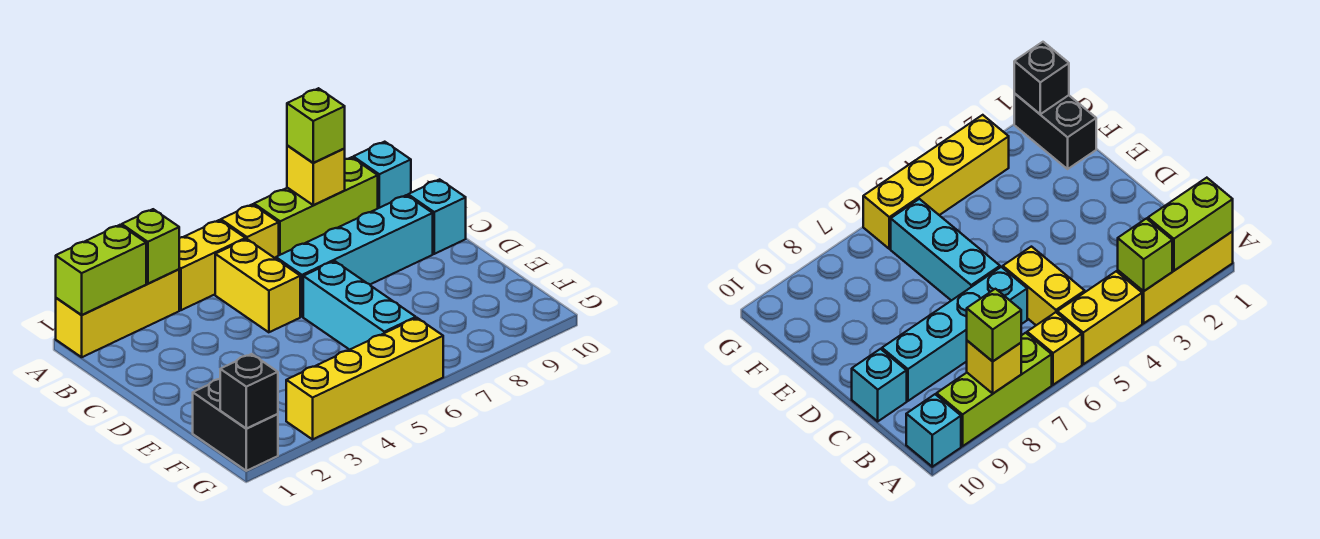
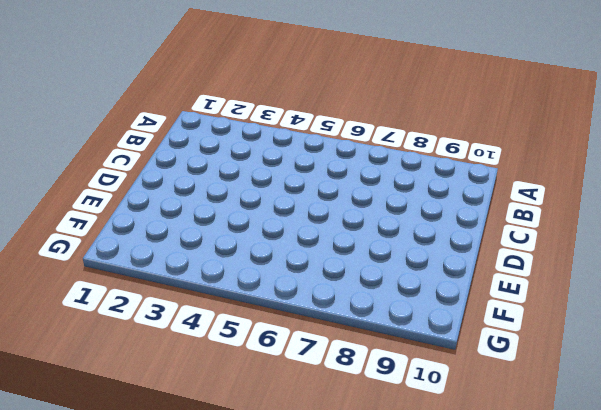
none -> yellow 1x3 brick [56,269,179,357]
none -> yellow 1x2 brick [179,220,245,310]
none -> yellow 1x1 brick [221,204,279,259]

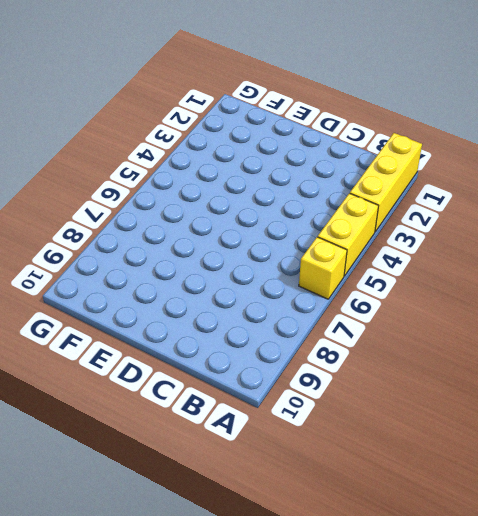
none -> lime 1x3 brick [254,157,378,255]
none -> cyan 1x1 brick [353,142,411,208]
none -> yellow 1x2 brick [215,239,300,332]

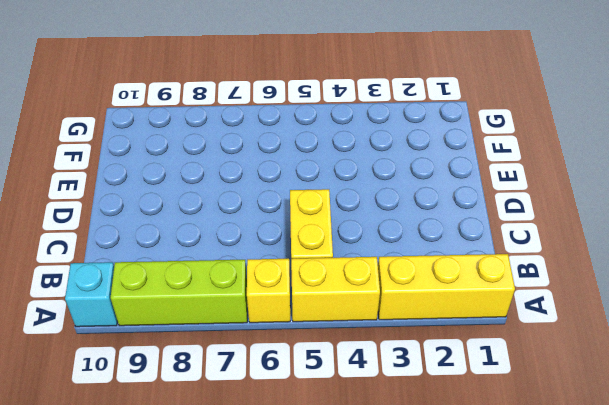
none -> cyan 1x4 brick [276,195,433,317]
none -> cyan 1x1 brick [408,179,466,254]
none -> cyan 1x3 brick [303,261,416,350]

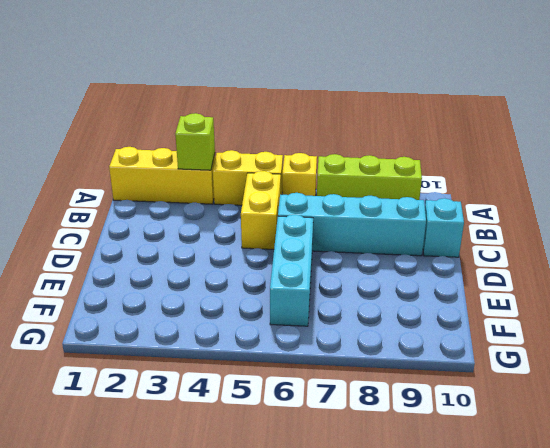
none -> cyan 1x1 brick [353,142,411,208]
none -> black 1x2 brick [193,379,278,471]
none -> yellow 1x4 brick [286,318,443,439]

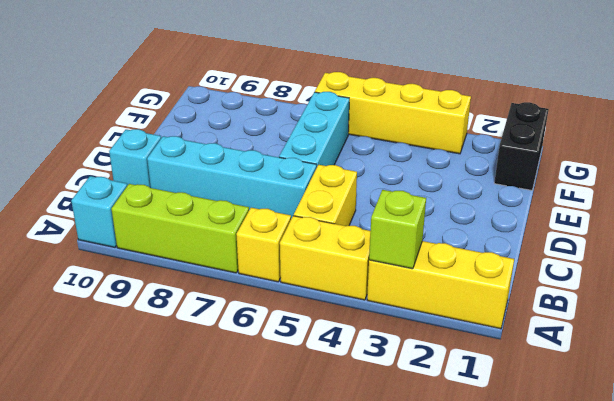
none -> lime 1x2 brick [56,225,146,315]
none -> yellow 1x1 brick [287,145,345,205]
none -> black 1x1 brick [220,354,278,428]

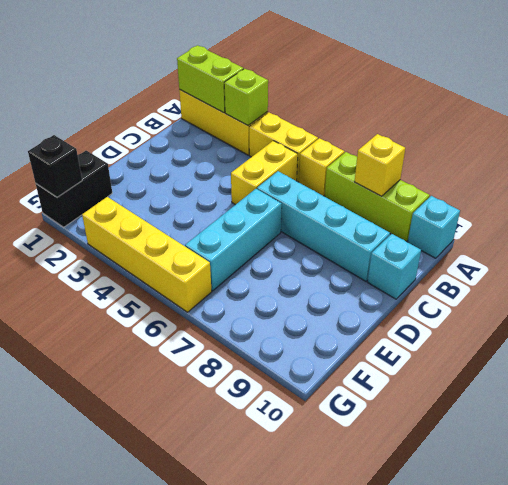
none -> lime 1x1 brick [287,88,345,163]

